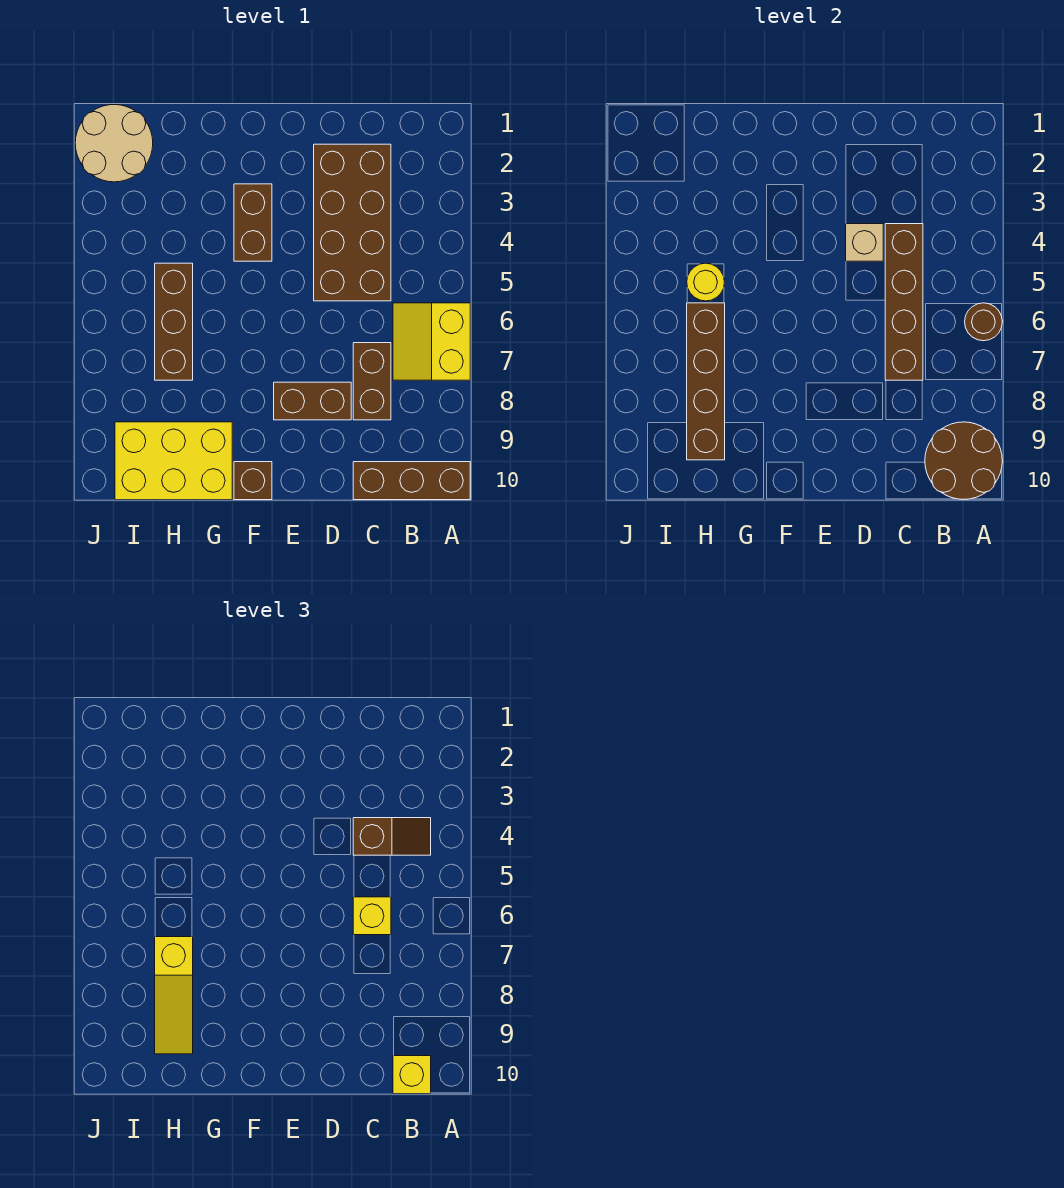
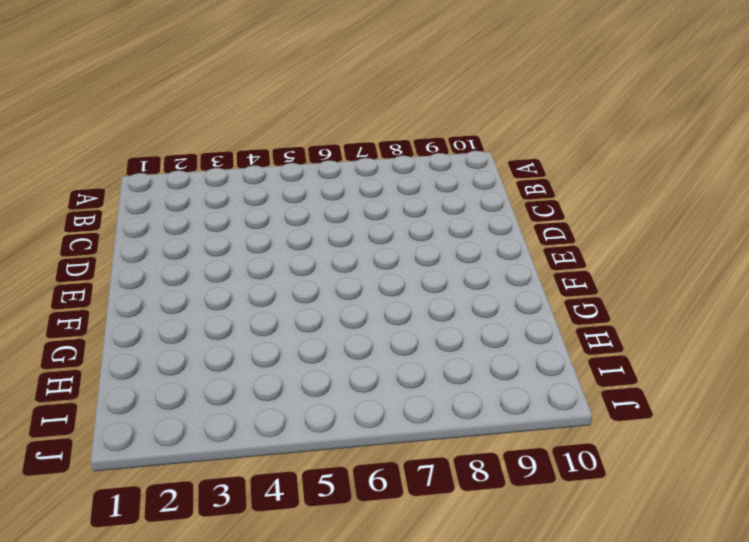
none -> yellow 2x2 slope [393,303,470,380]
none -> brown 1x3 brick [353,462,470,500]
none -> brown 2x4 brick [314,144,391,301]

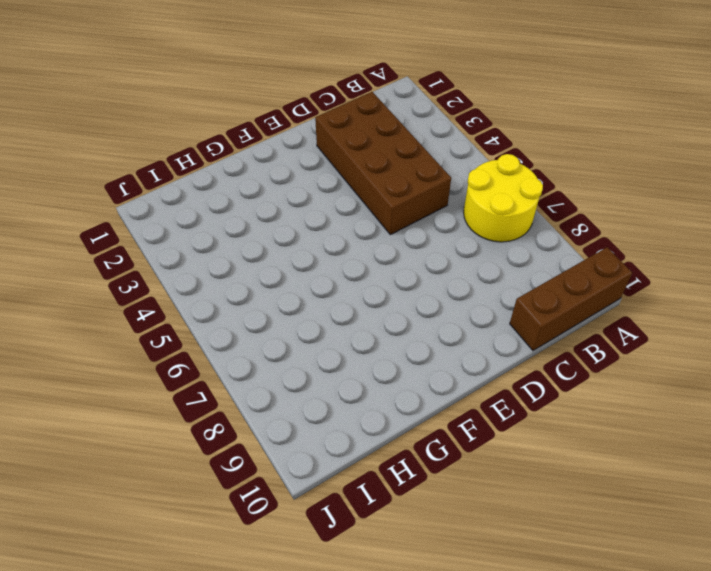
yellow 2x2 round brick [464,154,543,242] -> yellow 2x2 slope [393,303,470,380]
none -> brown 1x2 brick [353,343,391,420]
none -> brown 1x2 brick [274,382,351,420]
none -> brown 1x2 brick [234,184,272,261]

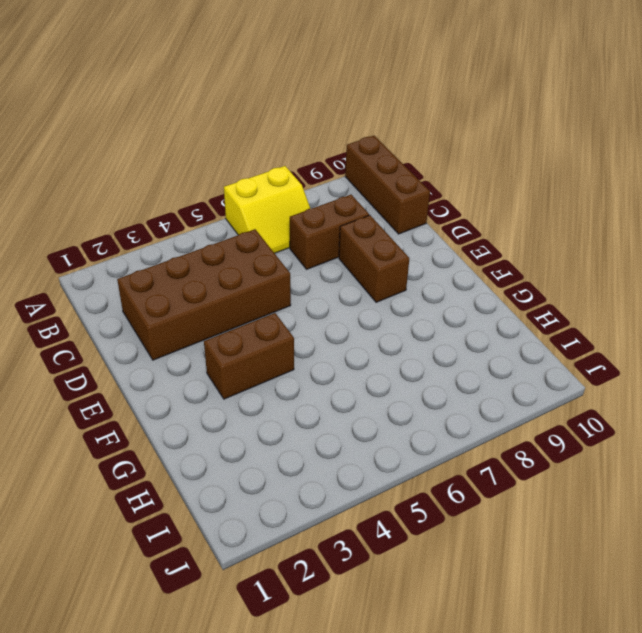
none -> brown 1x1 brick [234,462,272,500]
none -> yellow 2x3 brick [115,422,232,500]
none -> brown 1x3 brick [155,263,193,380]

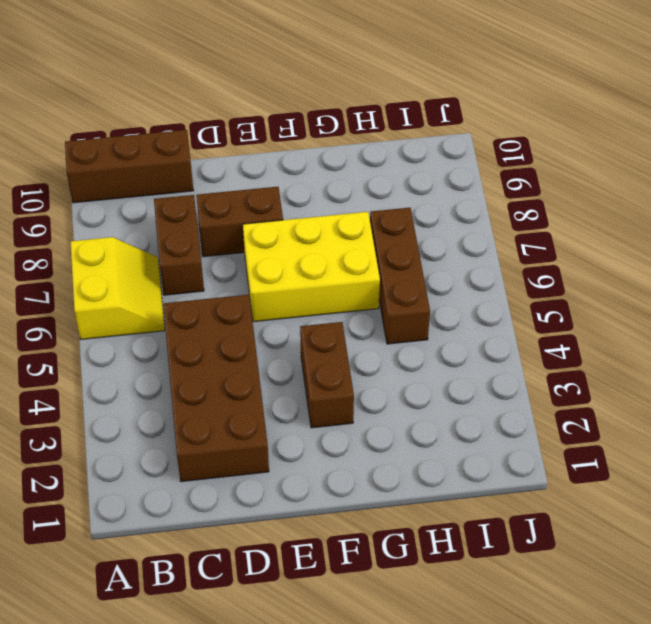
yellow 2x3 brick [243,212,380,322] -> yellow 2x3 brick moved to [115,422,232,500]
none -> brown 1x1 brick [234,462,272,500]
none -> tan 2x2 round brick [75,105,153,182]
none -> brown 1x1 round brick [965,303,1002,341]

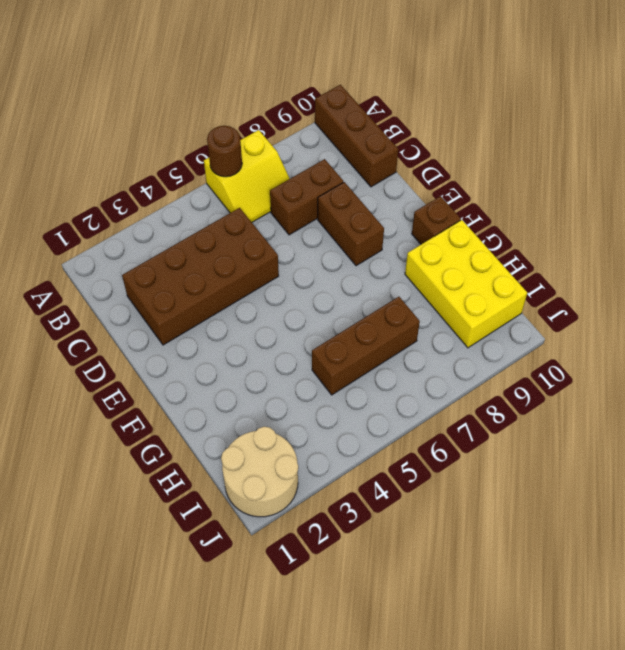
none -> brown 1x2 brick [234,184,272,261]
none -> brown 2x2 round brick [925,422,1002,500]
none -> brown 1x4 brick [885,224,923,380]

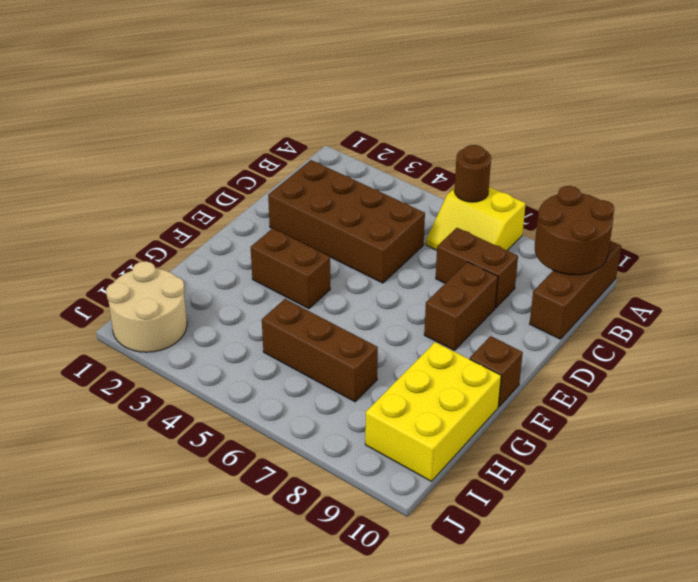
none -> brown 1x4 brick [885,224,923,380]
none -> tan 1x1 brick [846,224,883,261]
none -> yellow 1x1 round brick [687,263,724,301]

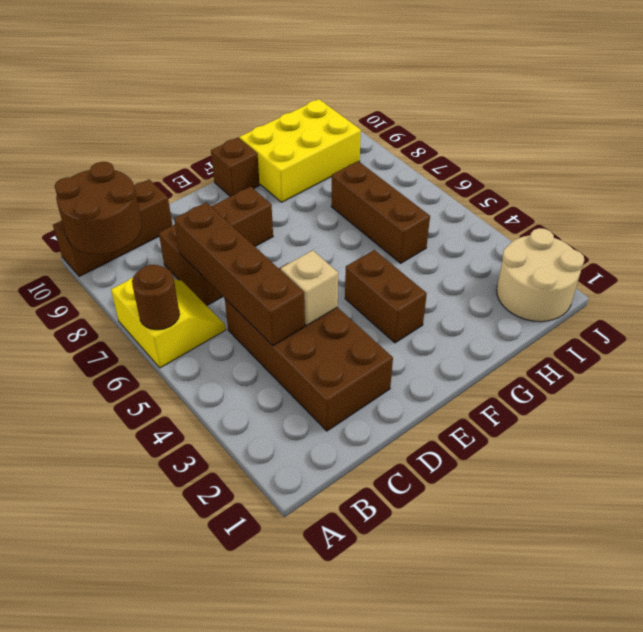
none -> yellow 1x1 round brick [687,263,724,301]
none -> brown 1x4 brick [687,303,725,460]
none -> brown 1x2 slope [353,818,431,855]

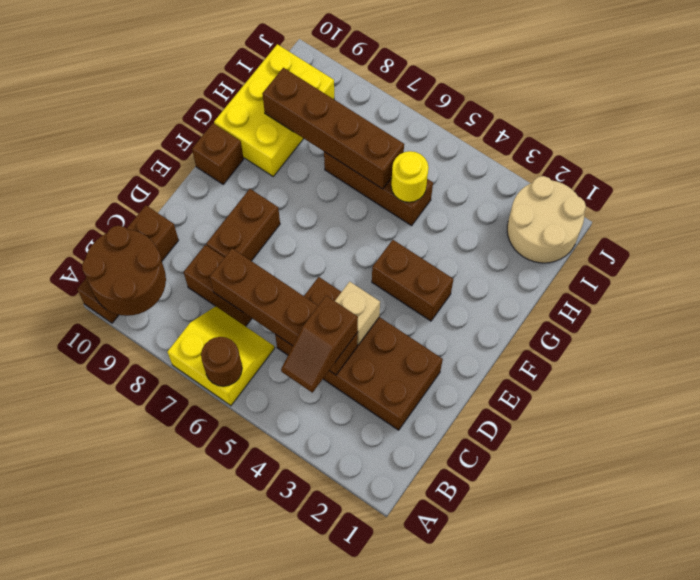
none -> yellow 1x1 brick [393,1056,431,1094]
none -> yellow 1x1 brick [353,897,391,935]
none -> yellow 1x3 slope [155,937,193,1054]

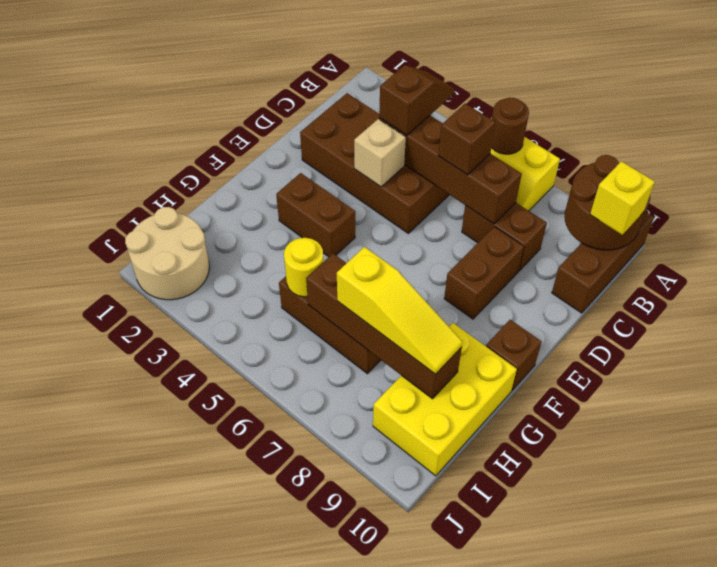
brown 1x1 brick [438,103,495,175] -> yellow 1x1 brick [353,897,391,935]

